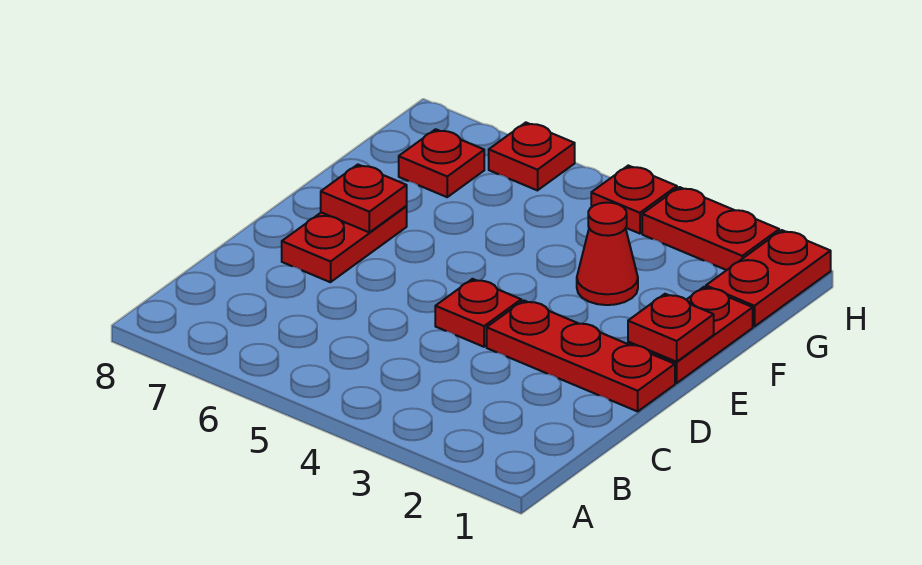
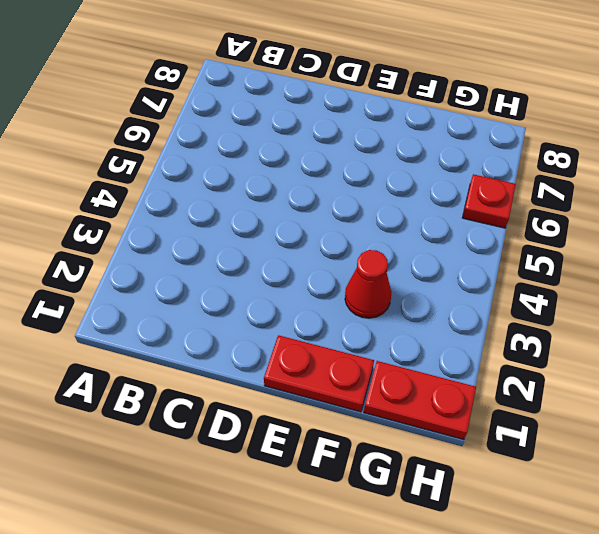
none -> red 1x3 plate [487,300,675,411]
none -> red 1x1 plate [435,279,521,347]
none -> red 1x2 plate [282,206,407,282]

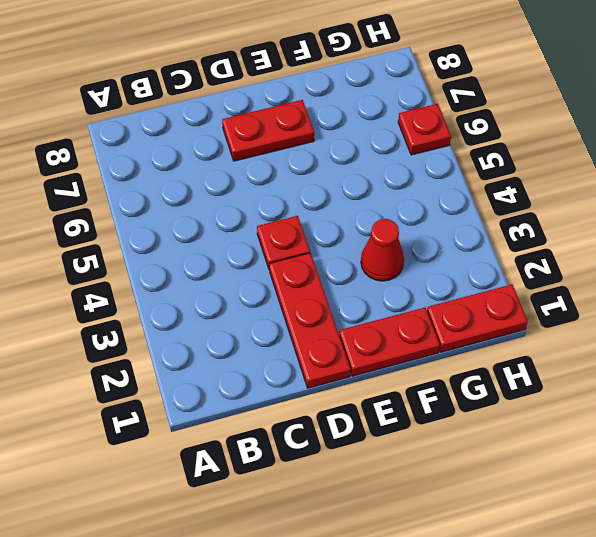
none -> red 1x1 plate [399,129,484,197]
none -> red 1x2 plate [642,187,779,270]
none -> red 1x1 plate [591,166,677,234]

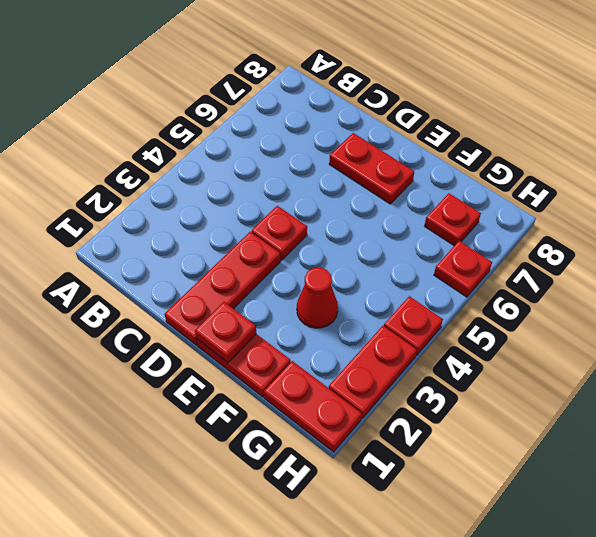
none -> red 1x1 plate [321,165,407,232]

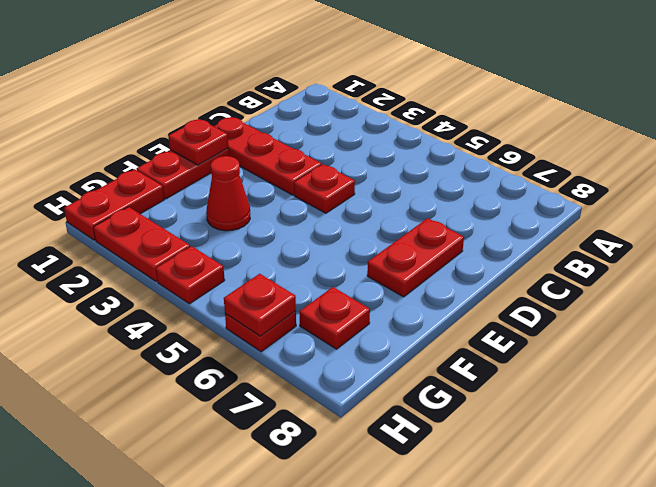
red 1x1 plate [224,274,296,336] -> red 1x1 plate moved to [321,165,407,232]

